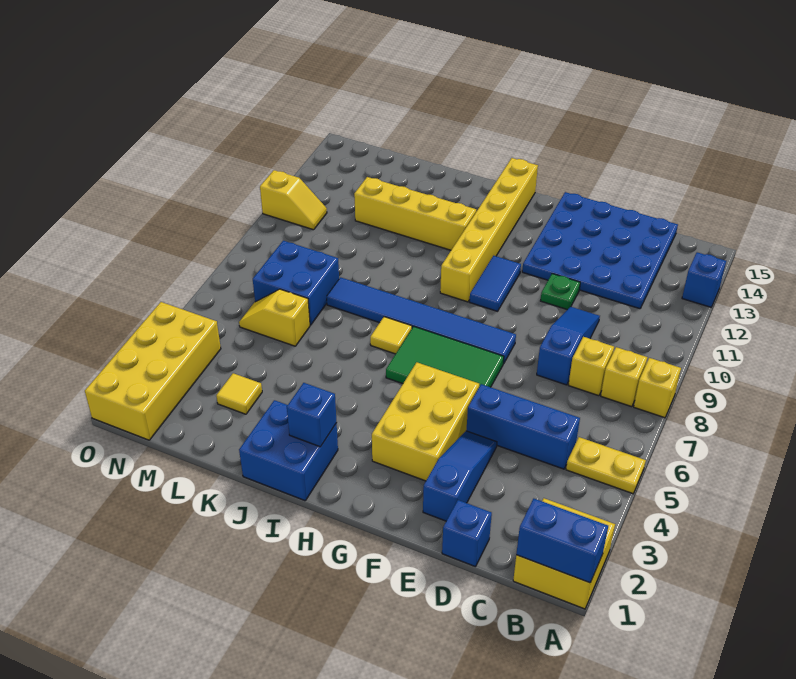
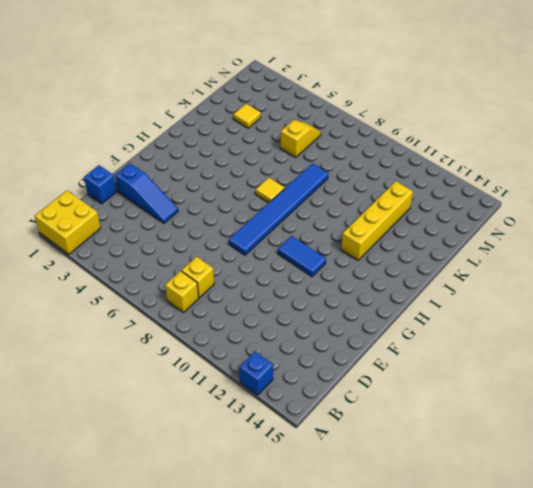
none -> yellow 1x2 plate [566,437,646,494]
none -> yellow 1x1 brick [634,358,681,418]
none -> blue 1x3 brick [466,384,580,469]

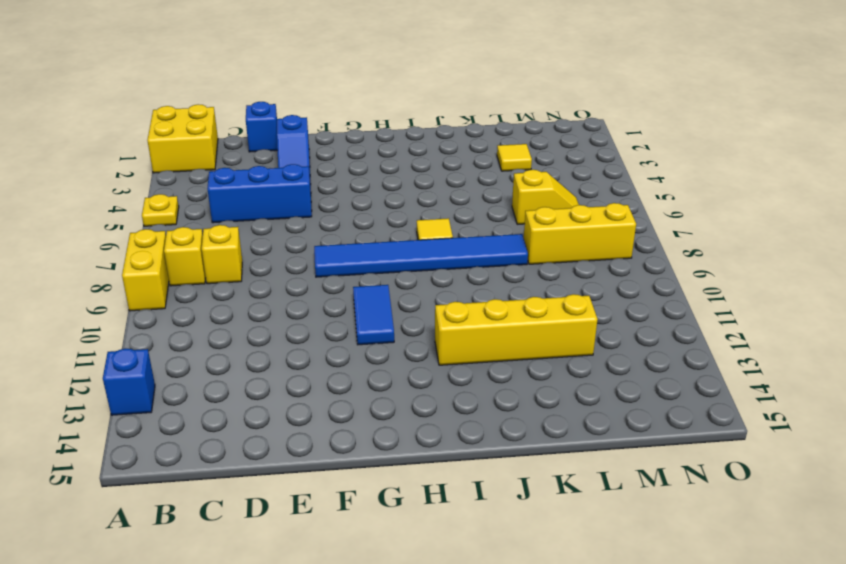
yellow 1x1 plate [142,194,179,226] -> yellow 1x2 plate [566,437,646,494]
yellow 1x2 brick [122,229,169,311] -> yellow 1x1 brick [634,358,681,418]
yellow 1x3 brick [524,203,636,264] -> blue 2x2 brick [253,241,339,325]
none -> blue 4x4 plate [522,192,678,309]
none -> blue 1x3 slope [537,307,600,385]
none -> green 1x1 plate [541,274,580,310]

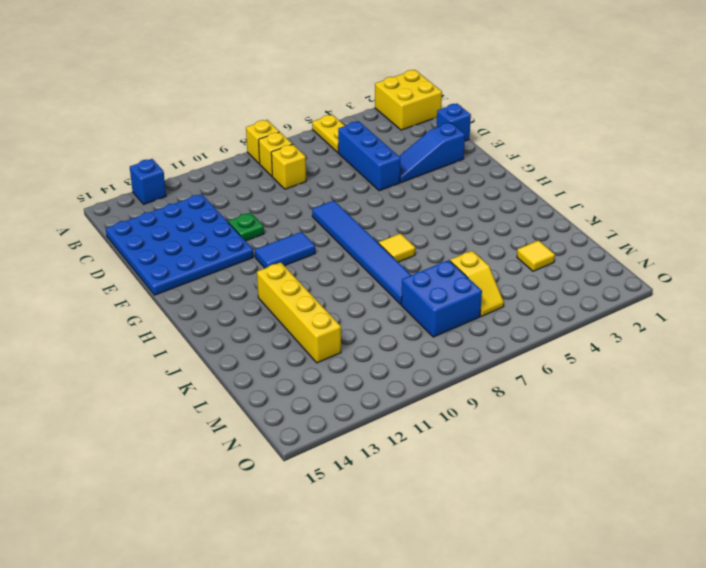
none -> blue 1x3 slope [537,307,600,385]
none -> yellow 2x3 brick [372,362,479,481]
none -> green 2x3 tile [386,327,504,387]

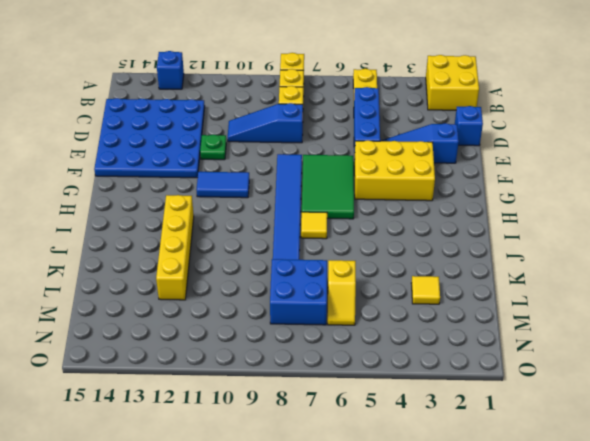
none -> yellow 1x6 brick [440,158,538,302]
none -> blue 2x2 brick [239,400,338,501]
none -> yellow 2x4 brick [85,302,221,440]

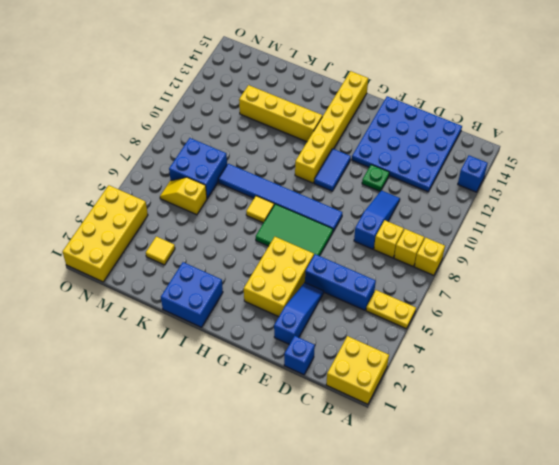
none -> yellow 1x2 slope [260,170,327,230]
none -> blue 1x2 brick [516,499,608,583]
none -> blue 1x1 brick [287,383,337,447]

